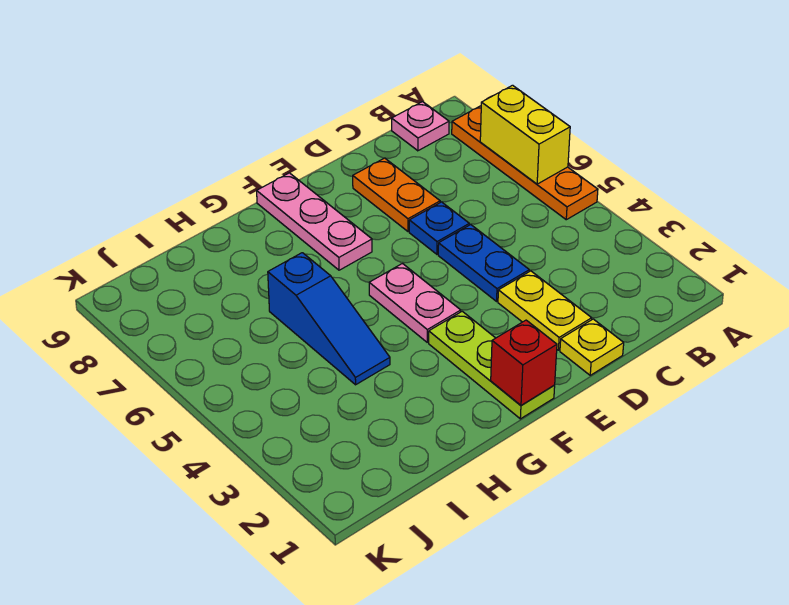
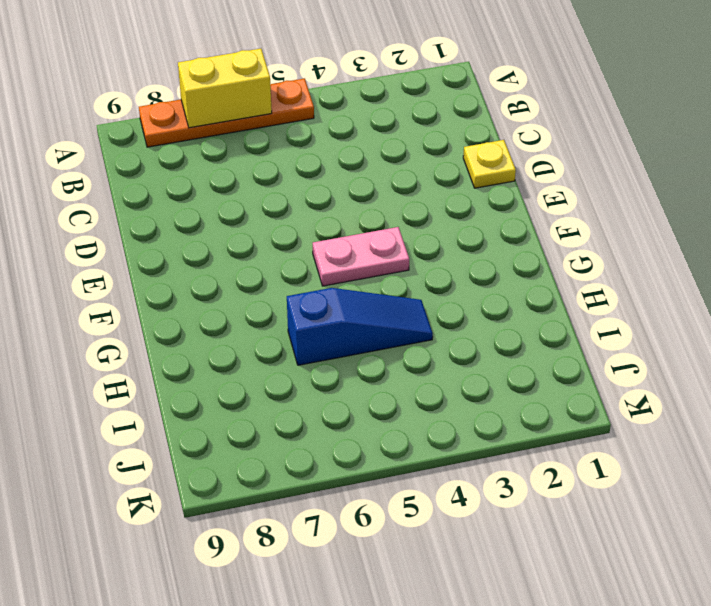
none -> pink 1x1 plate [392,102,449,151]
none -> yellow 1x2 plate [498,271,592,350]
none -> blue 1x2 plate [438,225,529,301]

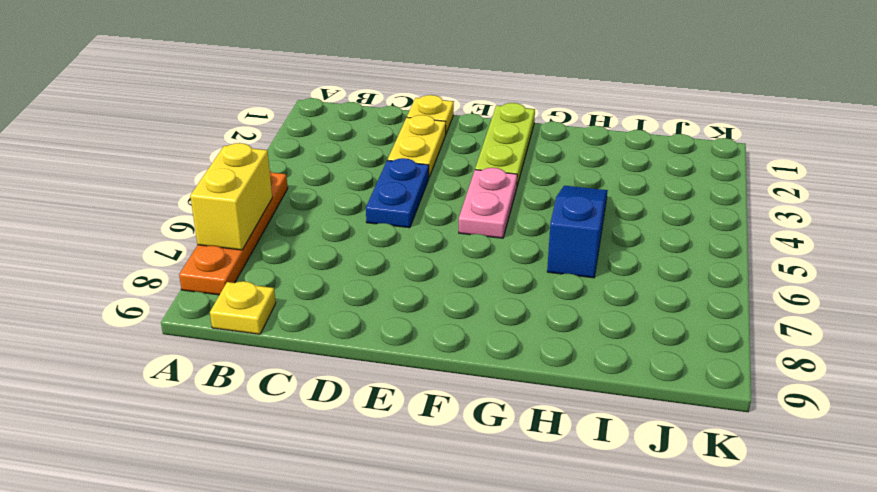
yellow 1x1 plate [210,281,276,334] -> pink 1x1 plate [392,102,449,151]
none -> blue 1x1 plate [409,202,469,254]
none -> orange 1x2 plate [353,158,440,231]
none -> pink 1x3 plate [257,173,372,270]

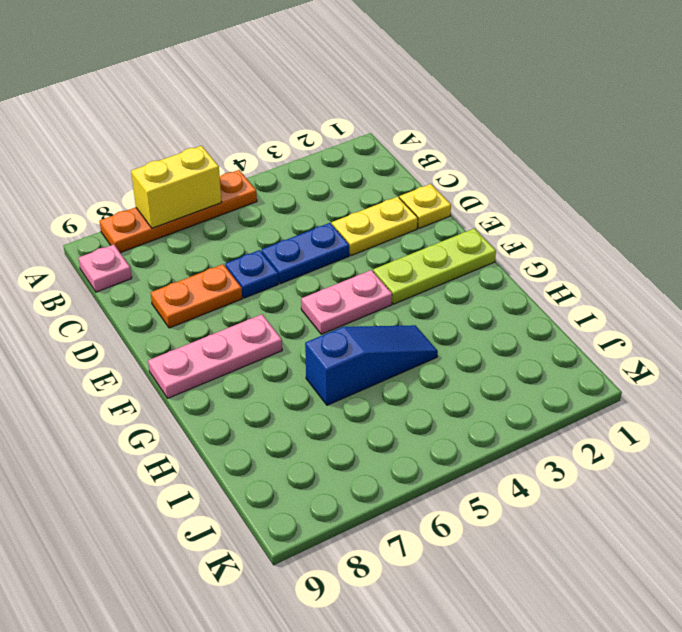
none -> red 1x1 brick [491,320,557,405]

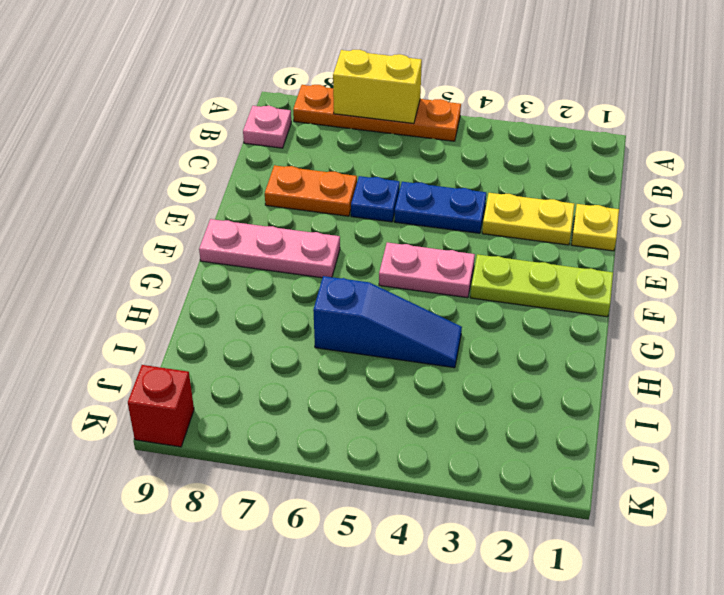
red 1x1 brick [128,365,194,447] -> red 1x1 brick moved to [491,320,557,405]

